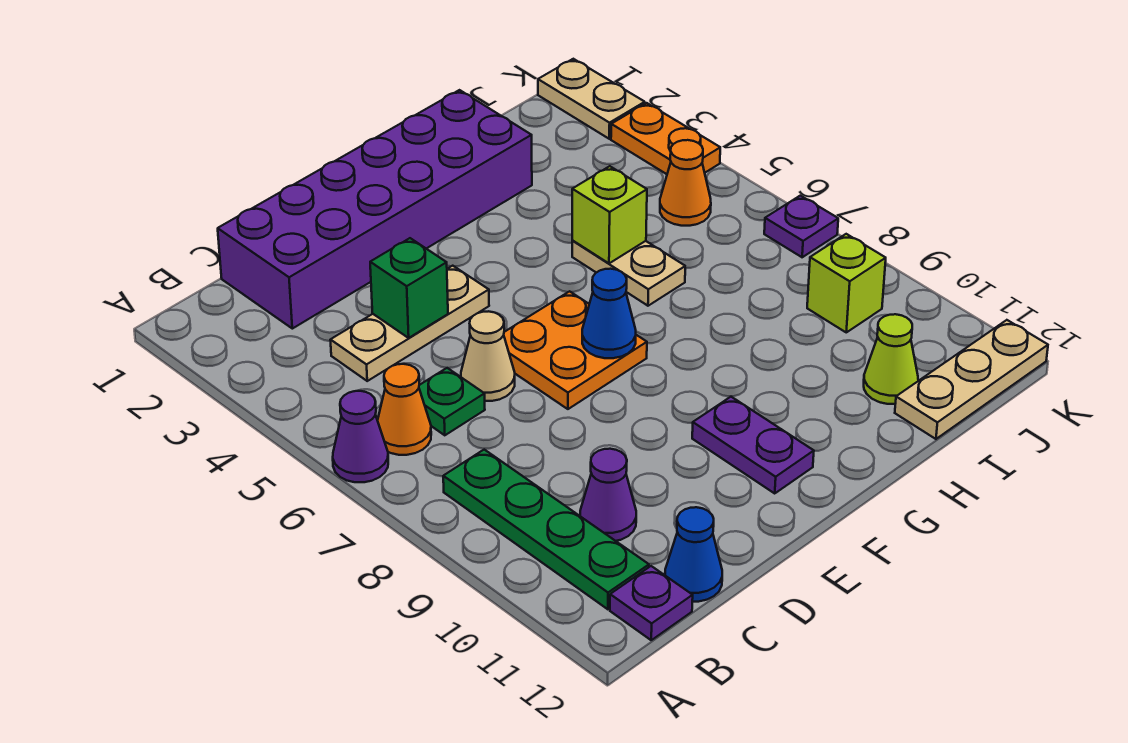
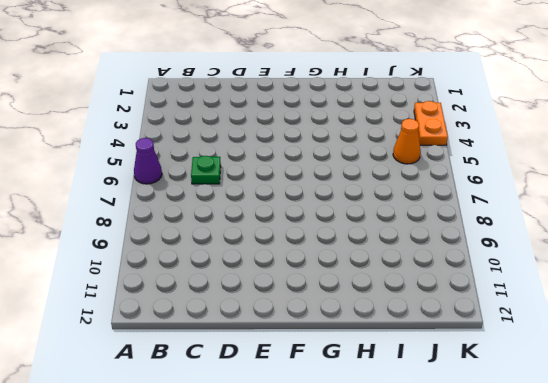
none -> orange 1x1 cone [378,364,431,455]
none -> green 1x4 plate [443,450,649,609]
none -> purple 1x1 plate [610,566,693,640]

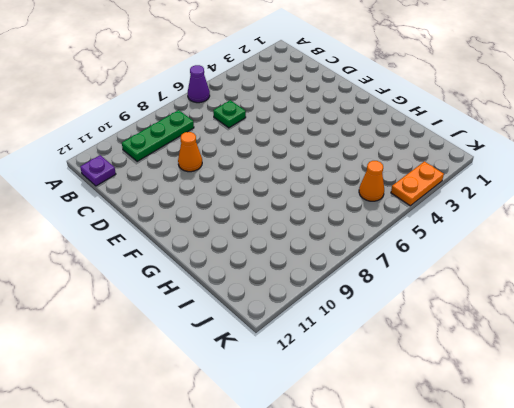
green 1x3 plate [122,110,194,161] -> green 1x4 plate [443,450,649,609]
orange 1x1 cone [178,132,202,172] -> orange 1x1 cone moved to [378,364,431,455]
none -> purple 2x6 brick [218,90,532,329]
none -> tan 1x3 plate [331,266,489,381]
none -> purple 1x1 cone [580,449,636,541]

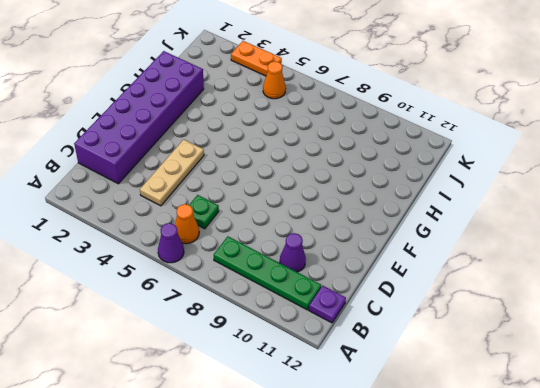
none -> blue 1x1 cone [665,507,722,602]
none -> tan 1x1 cone [461,311,515,401]
none -> orange 2x2 plate [504,291,647,409]

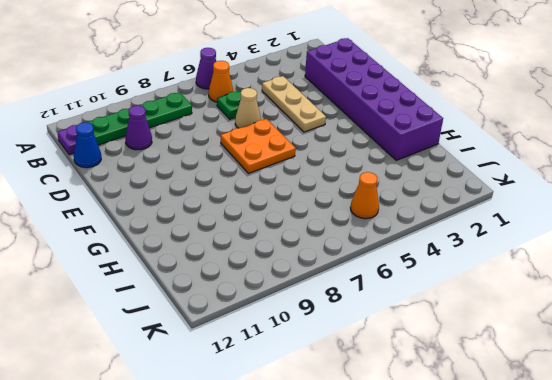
none -> purple 1x2 plate [692,397,814,493]
none -> tan 1x2 plate [572,240,685,306]
none -> lime 1x1 cone [864,314,918,404]

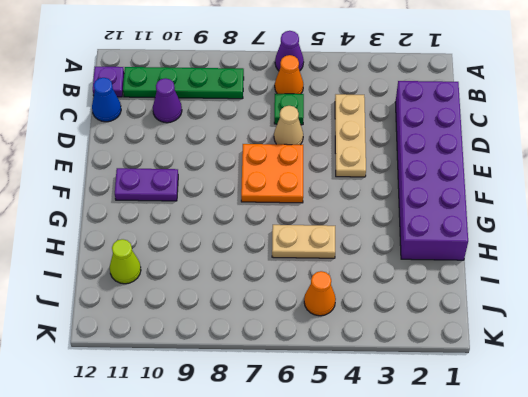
none -> tan 1x3 plate [895,320,1048,439]
none -> lime 1x1 brick [807,234,886,332]
none -> tan 1x2 plate [538,59,645,139]

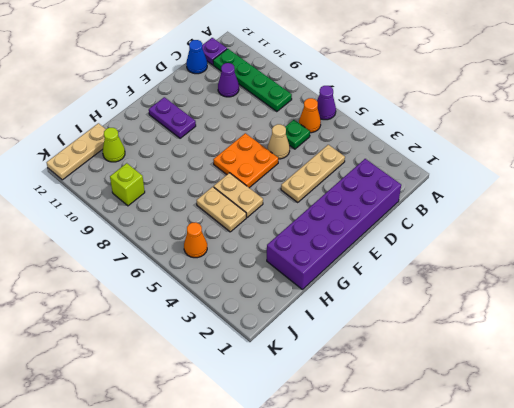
tan 1x2 plate [214,173,263,217] -> tan 1x2 plate moved to [538,59,645,139]
none -> orange 1x2 plate [611,103,720,174]
none -> purple 1x1 plate [764,196,838,257]
none -> green 1x1 brick [370,238,448,338]

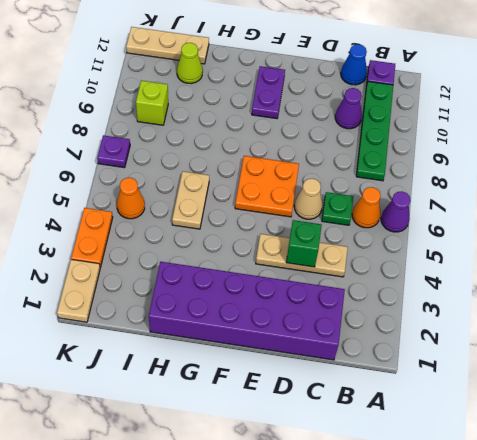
none -> blue 1x1 cone [582,269,636,358]
none -> lime 1x1 brick [572,166,647,263]

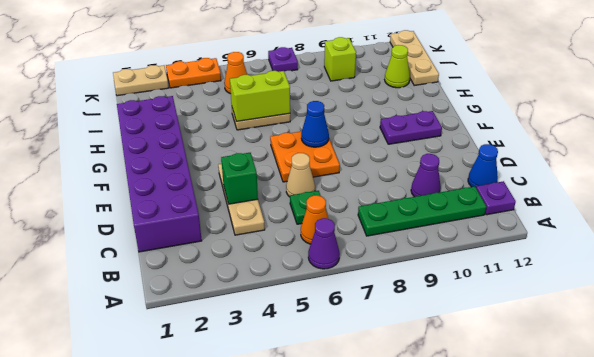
lime 1x2 brick [230,71,290,121] -> lime 1x1 brick [572,166,647,263]

